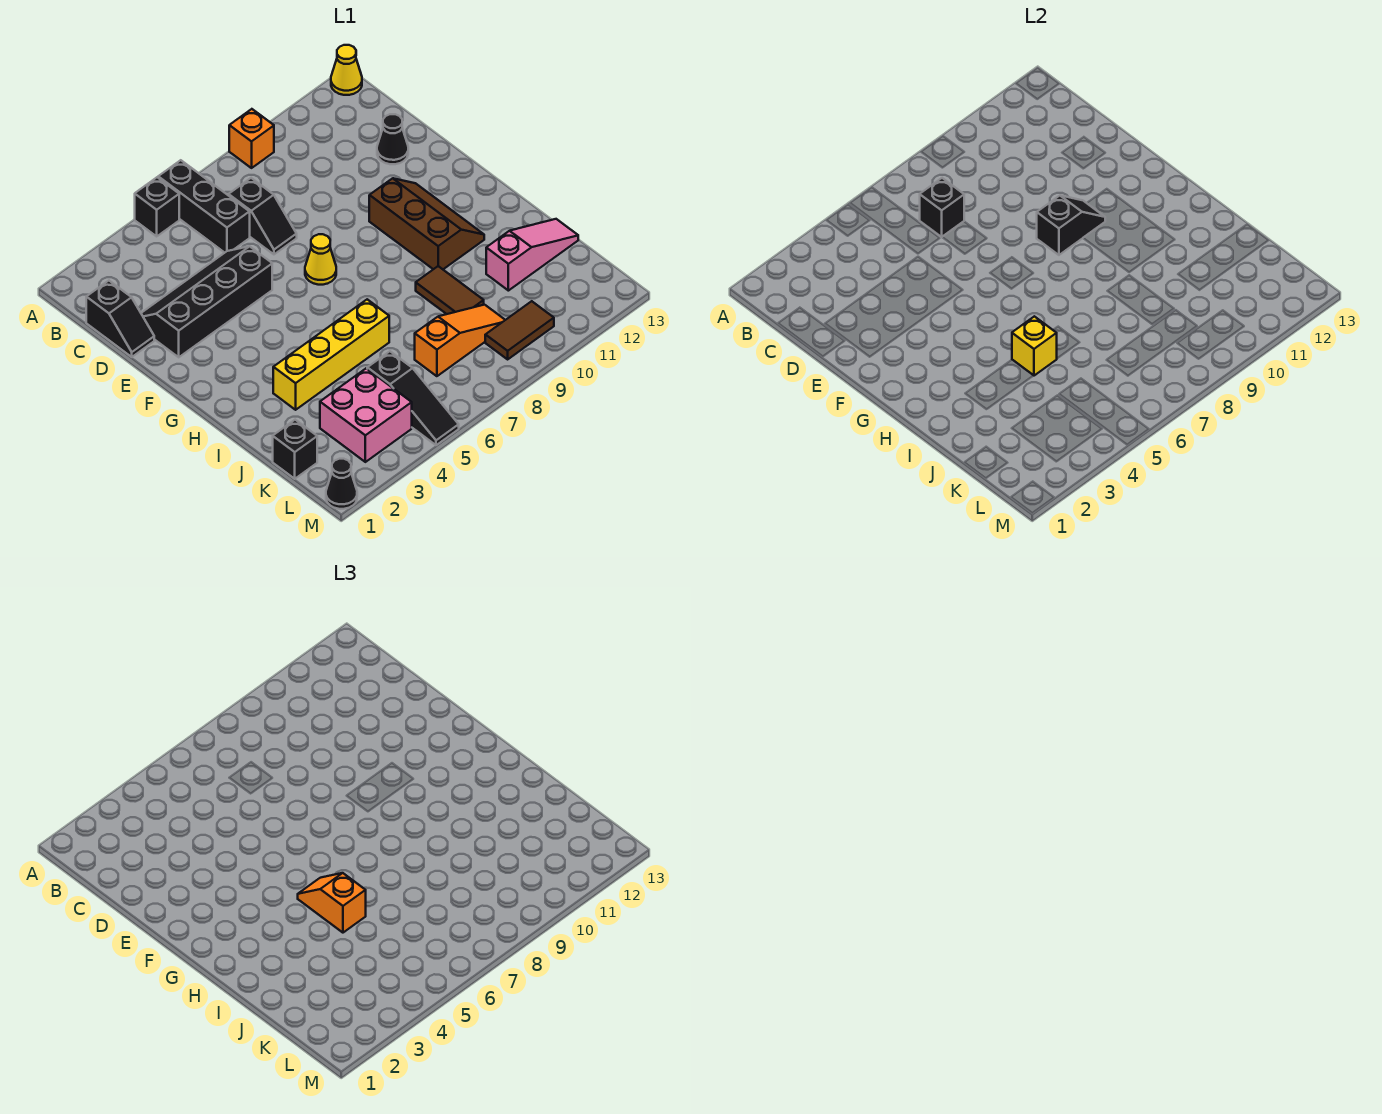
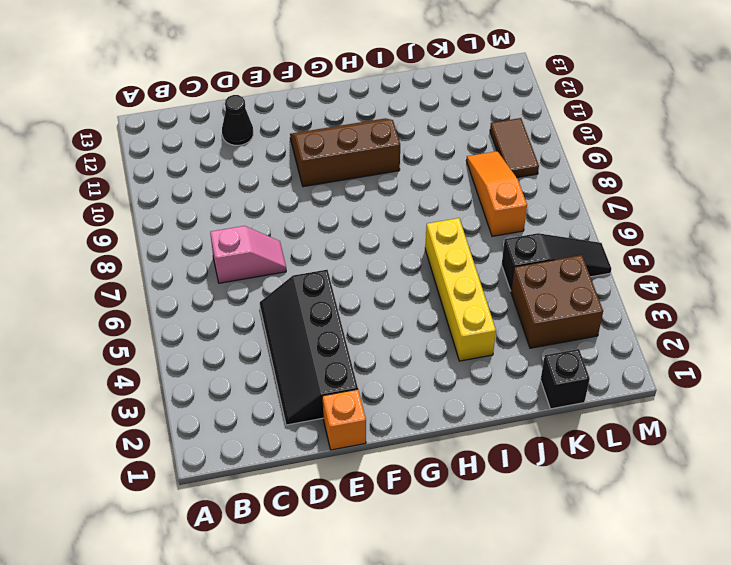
pink 1x2 slope [210,226,286,283] -> black 1x2 slope [229,178,297,254]
orange 1x1 brick [322,389,366,450] -> orange 1x1 brick moved to [229,109,274,168]
brown 2x2 brick [511,255,603,348] -> pink 2x2 brick [320,368,412,462]
none -> black 1x1 brick [135,177,179,236]
none -> black 1x3 brick [158,160,250,253]
none -> yellow 1x1 cone [331,45,362,95]

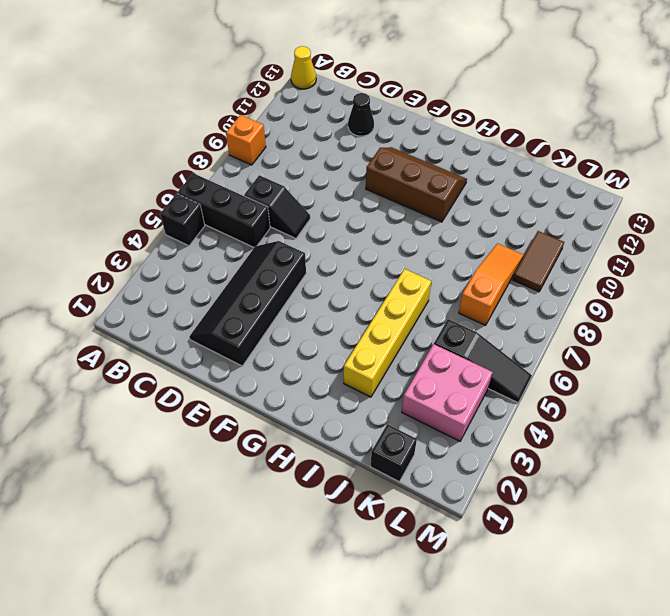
none -> black 1x2 slope [86,281,154,357]
none -> yellow 1x1 cone [305,234,336,285]
none -> brown 1x2 tile [416,266,484,314]

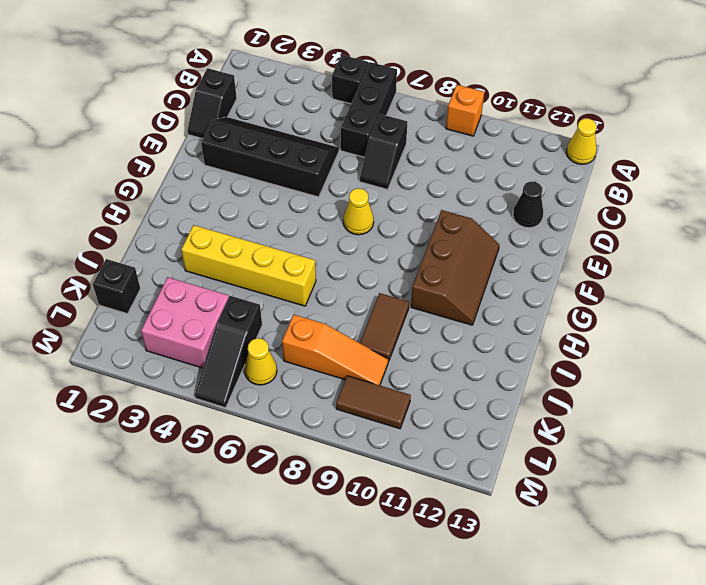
yellow 1x1 cone [244,338,277,385] -> none
none -> pink 1x3 slope [486,219,578,291]
none -> black 1x1 cone [326,459,357,509]
none -> black 1x1 brick [920,178,964,237]

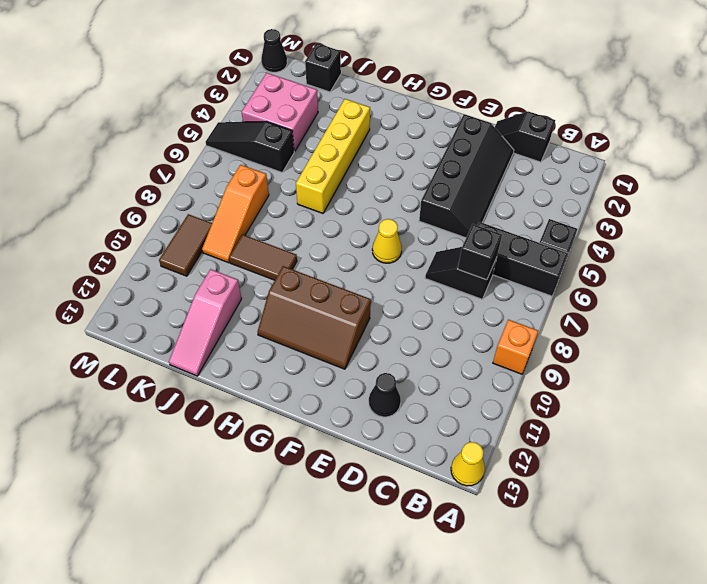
none -> black 1x2 slope [1037,196,1105,255]
none -> yellow 1x1 brick [1012,316,1057,376]
none -> orange 1x2 slope [298,873,366,933]

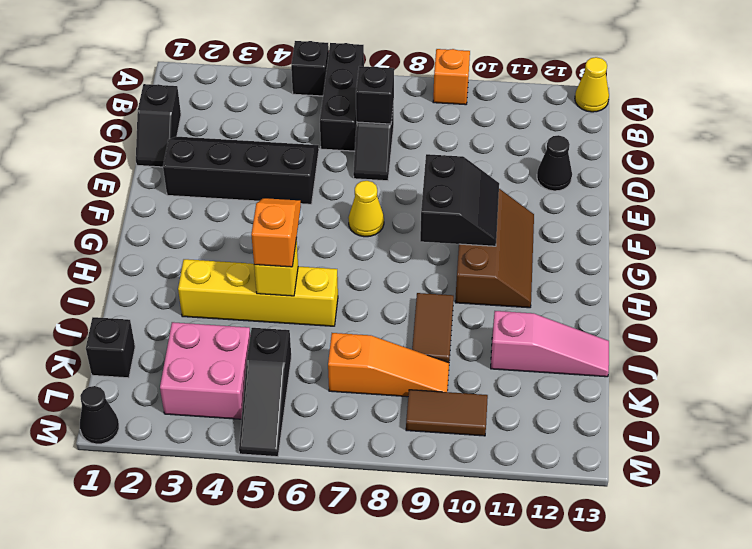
black 2x2 slope [420,154,499,246] -> black 1x2 slope [1037,196,1105,255]

